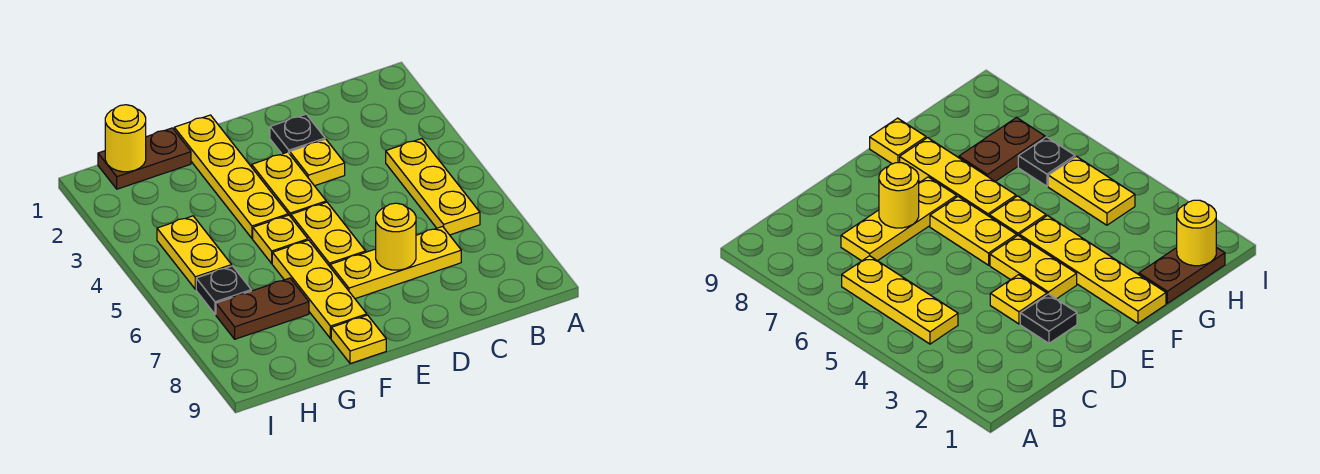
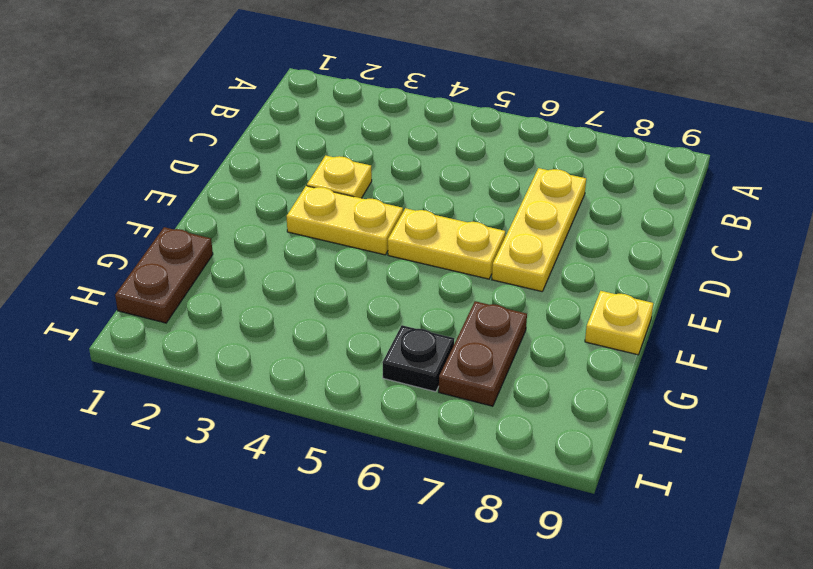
none -> yellow 1x3 plate [386,139,480,235]
none -> black 1x1 plate [270,114,325,154]
none -> yellow 1x4 plate [174,115,288,238]

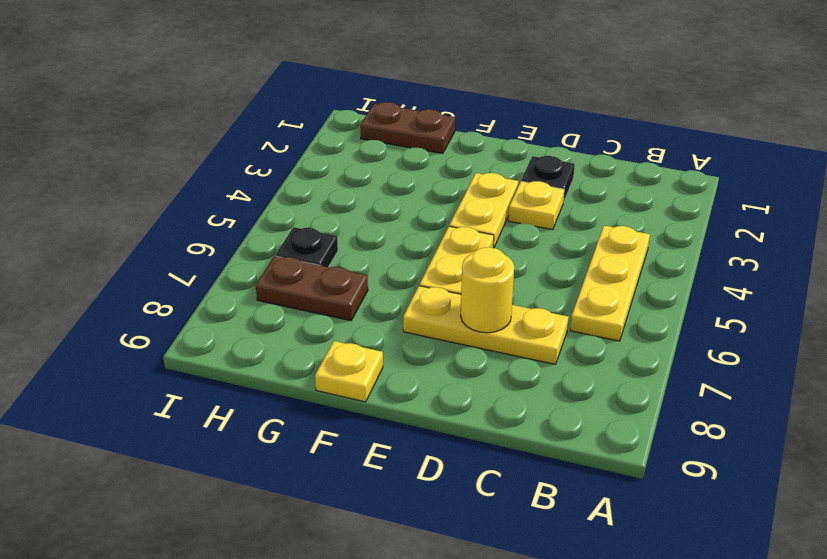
none -> yellow 1x4 plate [174,115,288,238]
none -> yellow 1x1 plate [253,215,308,263]
none -> yellow 1x3 plate [272,240,367,339]

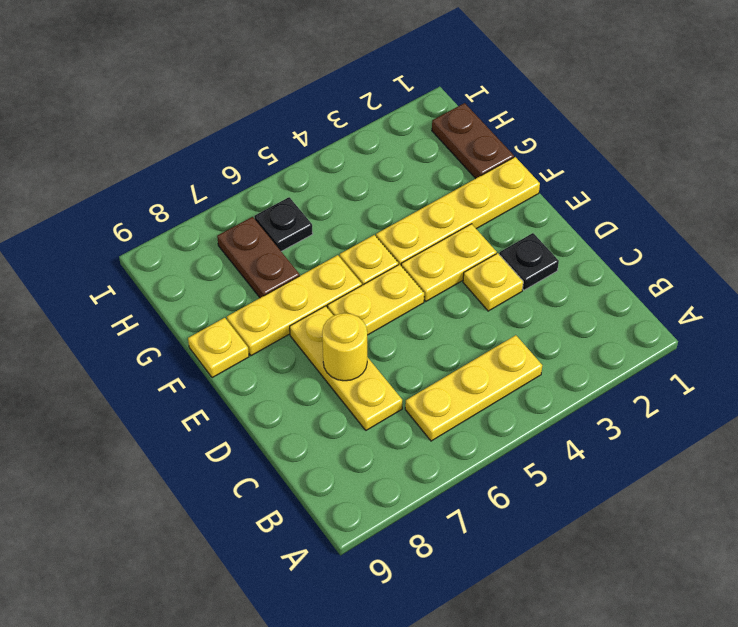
none -> yellow 1x2 plate [157,216,232,289]
none -> yellow 1x1 round brick [105,105,146,172]

